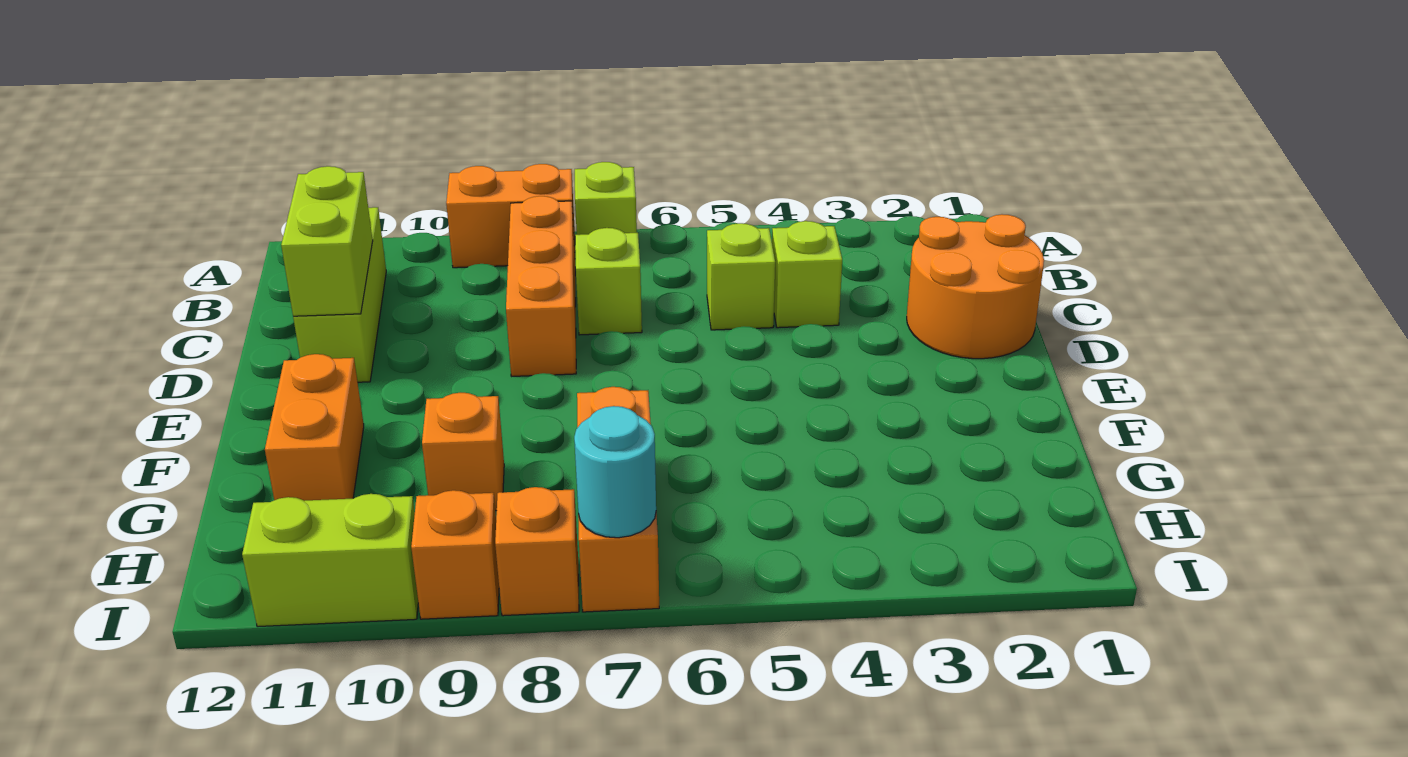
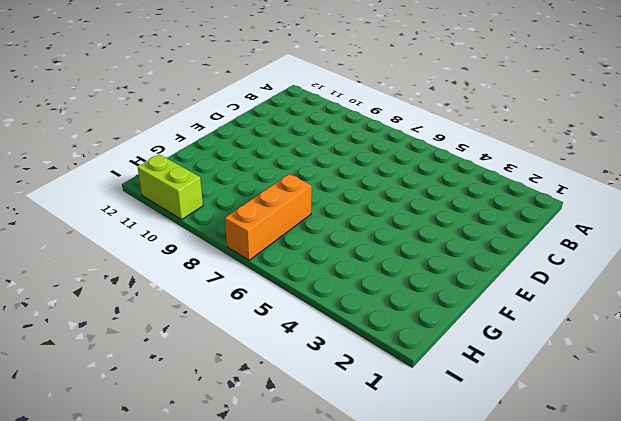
none -> lime 1x1 brick [575,162,637,235]
none -> orange 1x2 brick [446,164,575,268]
none -> orange 1x3 brick [506,196,576,376]

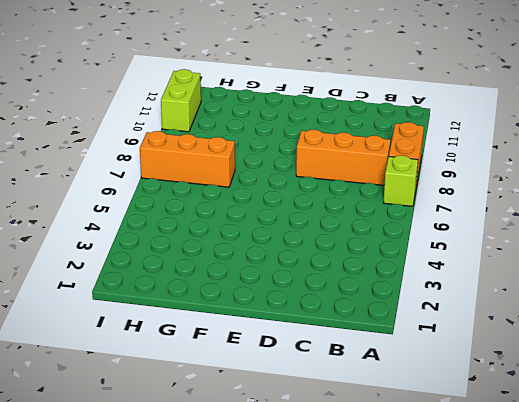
none -> lime 1x3 brick [293,207,386,382]
none -> orange 2x2 round brick [907,214,1044,359]
none -> lime 1x1 brick [772,221,842,328]

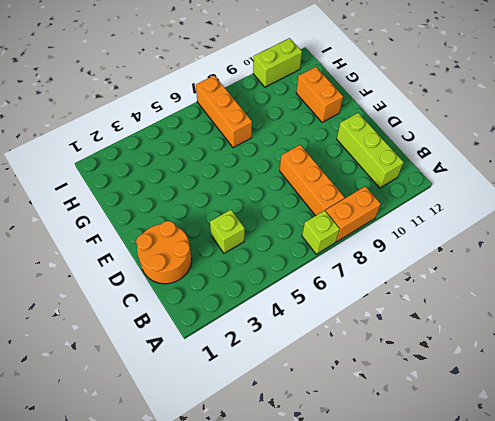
none -> lime 1x1 brick [707,223,775,330]
none -> lime 1x1 brick [575,228,642,335]
none -> orange 1x1 brick [422,393,504,511]

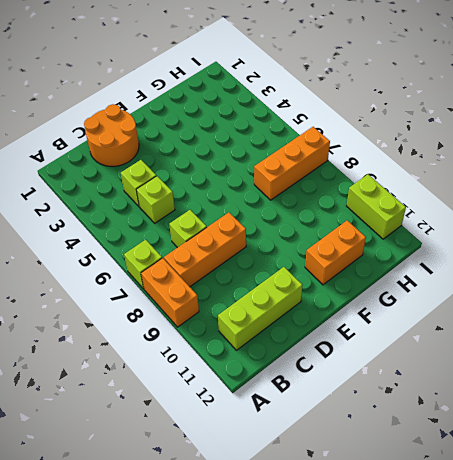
none -> orange 1x1 brick [422,393,504,511]
none -> orange 1x1 brick [495,487,579,616]
none -> orange 1x1 brick [411,490,499,619]

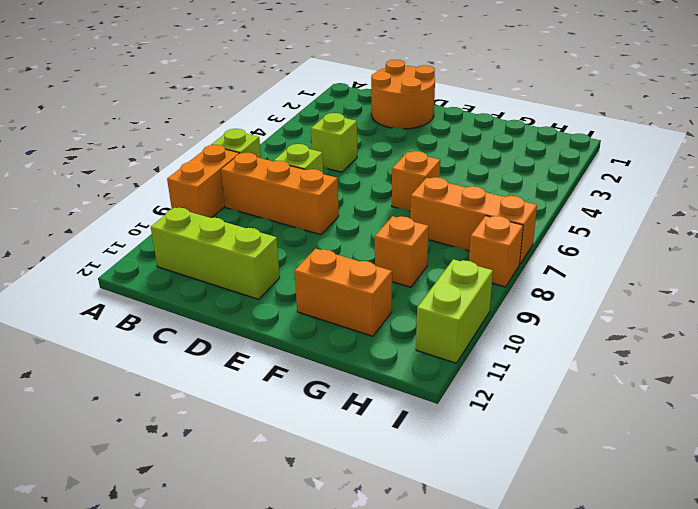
orange 1x1 brick [392,151,440,211] -> orange 1x1 brick moved to [411,490,499,619]
none -> lime 1x1 brick [772,221,842,328]
none -> lime 1x2 brick [281,166,373,316]
none -> cyan 1x1 round brick [574,406,656,538]

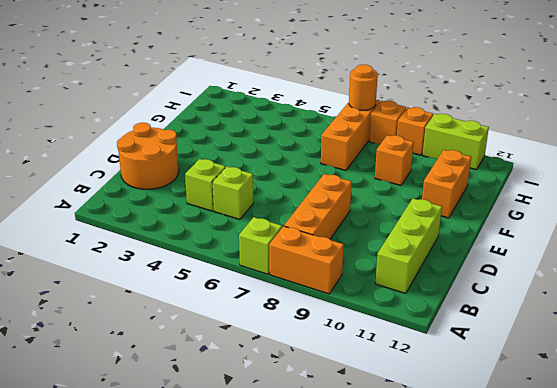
orange 1x1 round brick [349,64,378,110] -> cyan 1x1 round brick [574,406,656,538]
none -> lime 1x1 brick [575,228,642,335]
none -> lime 1x2 brick [281,166,373,316]

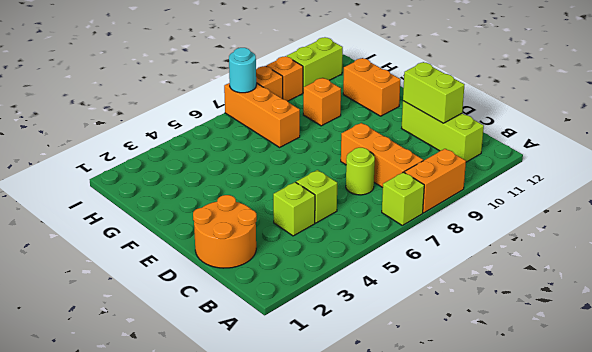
lime 1x1 round brick [346,148,375,195] -> lime 1x1 brick [575,228,642,335]

